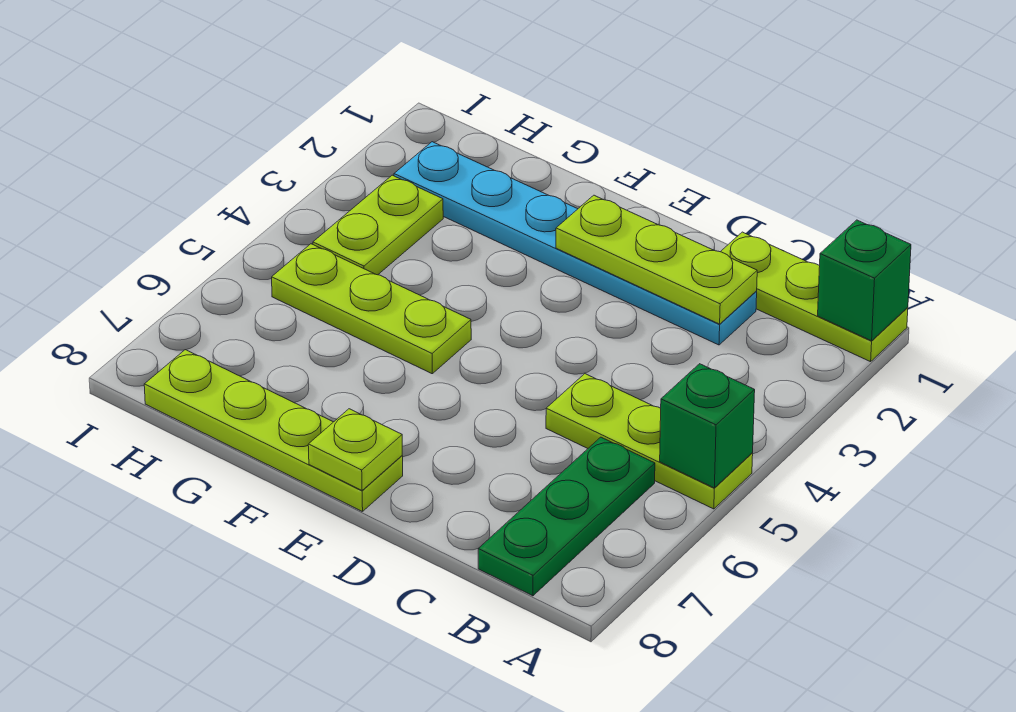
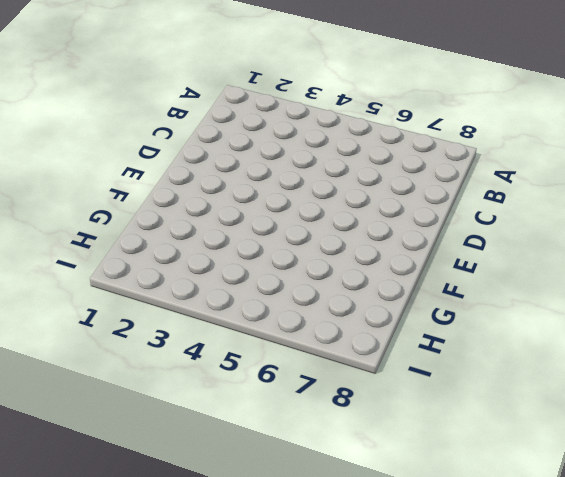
none -> lime 1x3 plate [721,232,908,362]
none -> lime 1x3 plate [546,374,753,509]

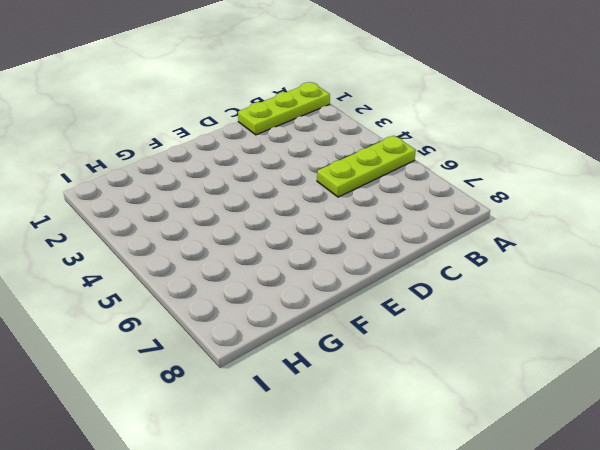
none -> green 1x3 plate [478,437,655,596]
none -> cyan 1x6 plate [394,142,757,345]

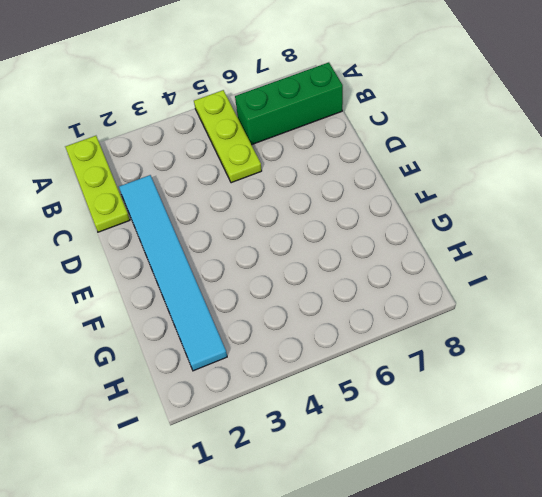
green 1x3 brick [235,62,343,145] -> green 1x3 plate [478,437,655,596]
cyan 1x6 tile [119,175,227,371] -> cyan 1x6 plate [394,142,757,345]
none -> lime 1x4 plate [144,350,403,512]
none -> lime 1x3 plate [272,244,471,374]

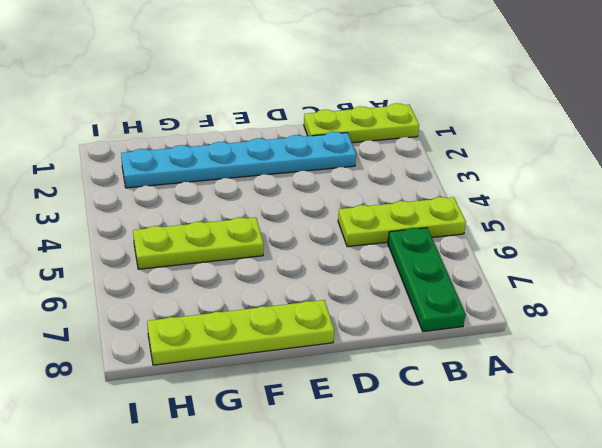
none -> lime 1x2 plate [313,175,443,275]
none -> green 1x1 brick [818,220,911,341]

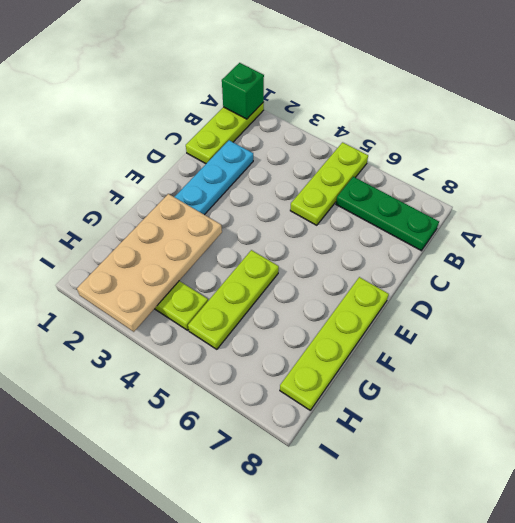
tan 2x4 plate [77,194,222,332] -> none
none -> green 1x1 brick [660,364,755,488]
none -> lime 1x3 plate [556,195,757,324]

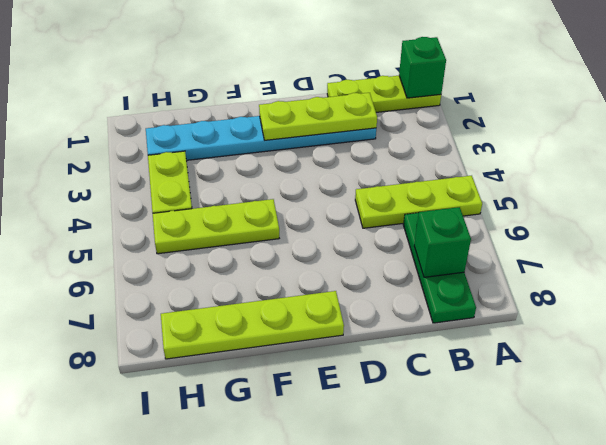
green 1x1 brick [414,207,471,277] -> green 1x1 brick moved to [660,364,755,488]
none -> lime 1x1 plate [308,409,402,490]

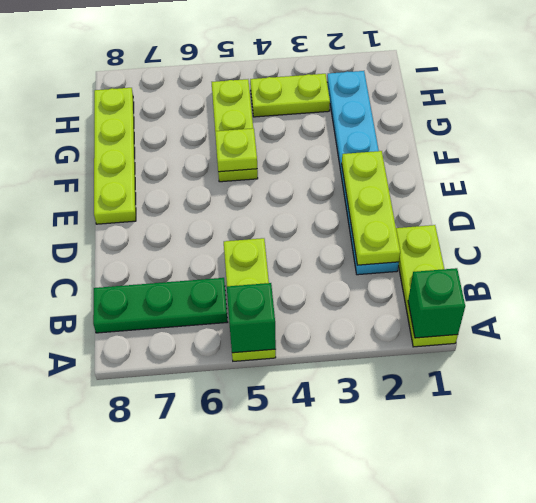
lime 1x1 plate [215,128,257,172] -> lime 1x1 plate moved to [308,409,402,490]

